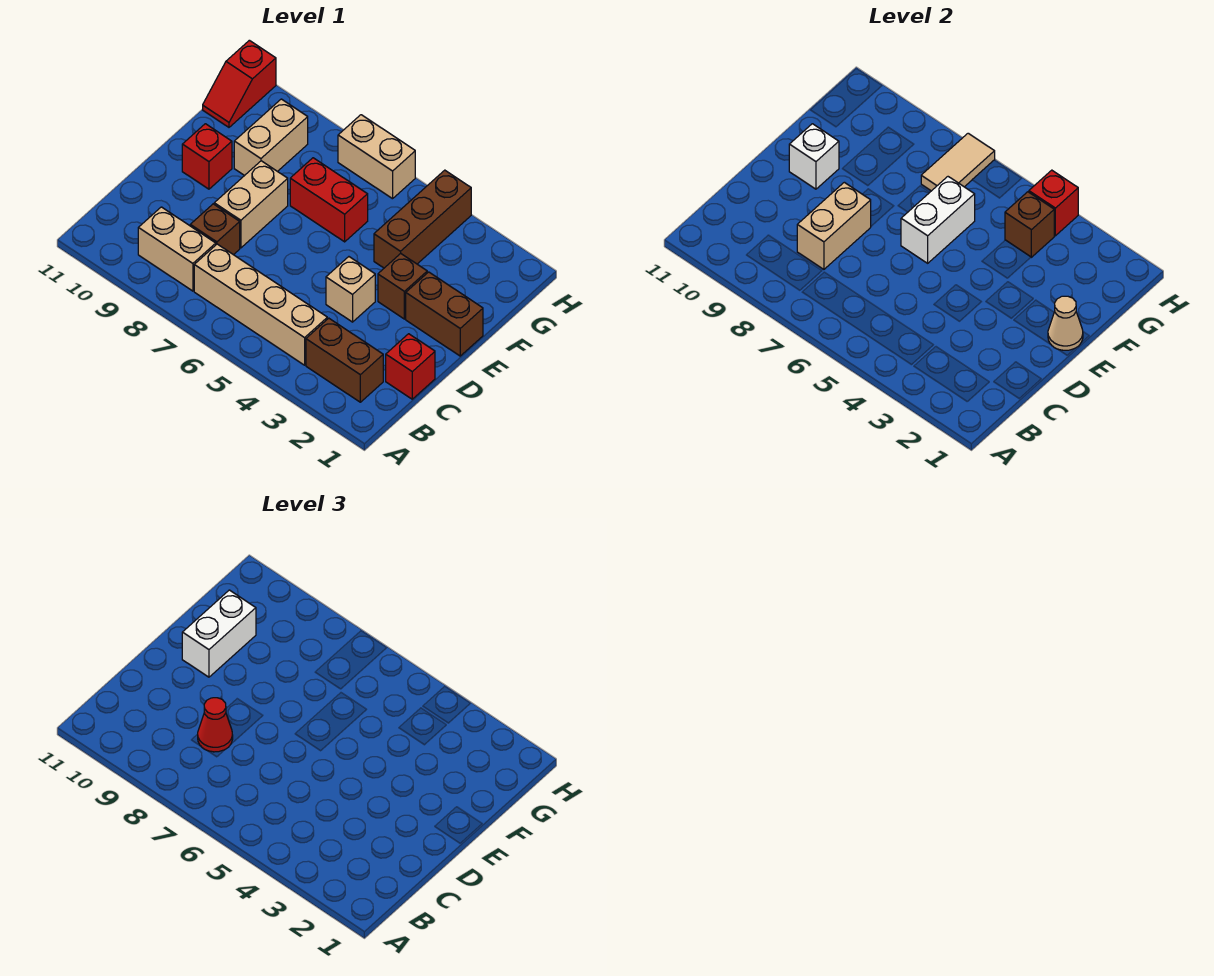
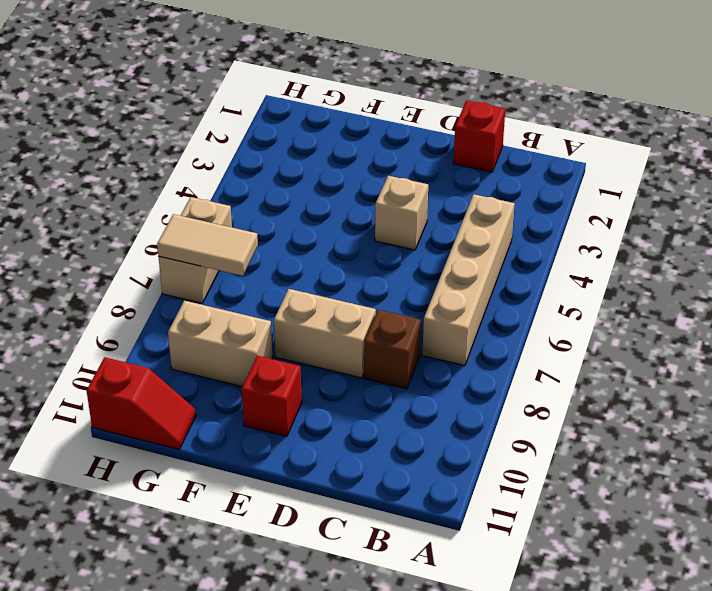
none -> brown 1x2 brick [306,318,383,402]
none -> tan 1x2 brick [138,207,216,291]
none -> brown 1x2 brick [406,272,483,356]

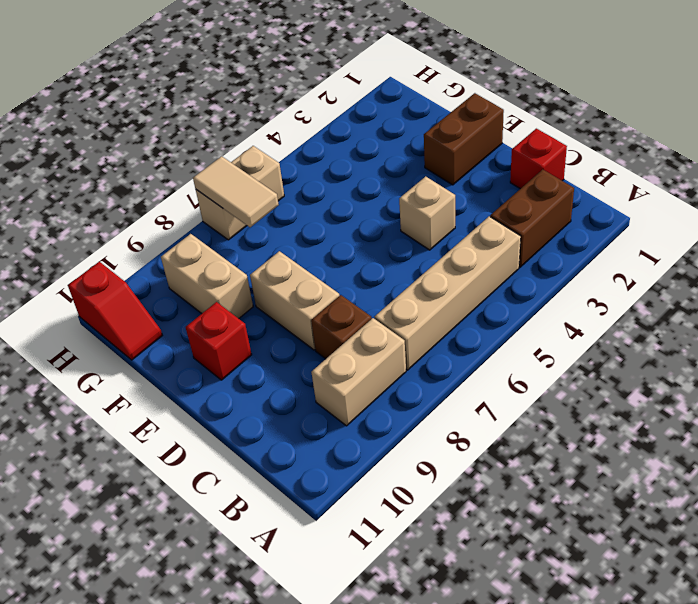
none -> brown 1x1 brick [378,254,427,319]
none -> brown 1x3 brick [374,170,471,268]
none -> red 1x2 brick [290,158,368,242]

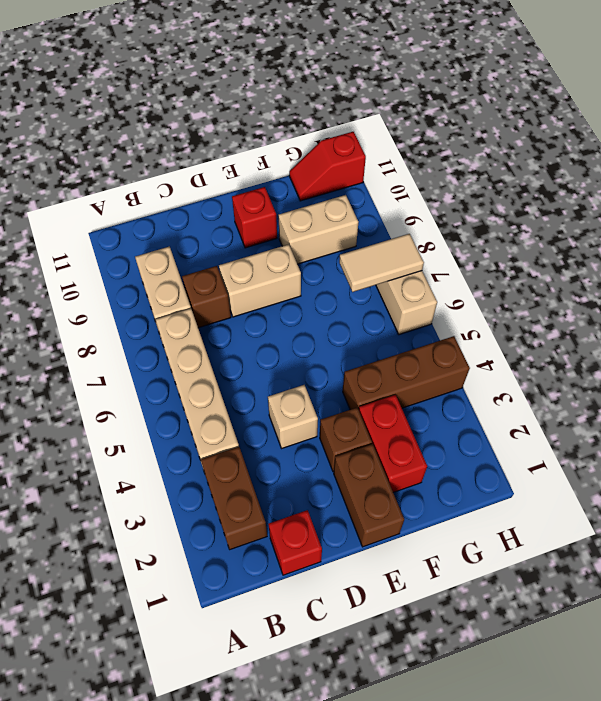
red 1x2 brick [359,395,427,492] -> red 1x2 brick moved to [290,158,368,242]
none -> tan 1x2 brick [797,182,871,269]
none -> tan 1x1 cone [1048,296,1083,350]
none -> white 1x2 brick [901,177,975,263]

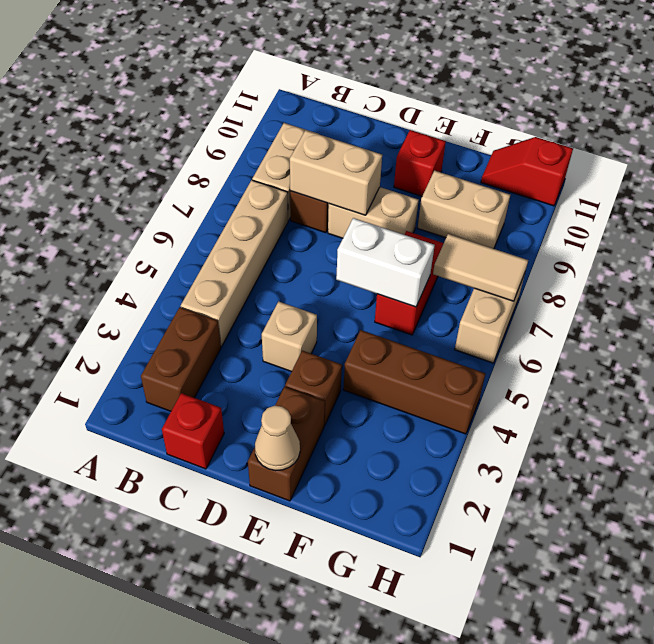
none -> white 1x1 brick [789,124,839,189]
none -> brown 1x1 brick [1005,192,1054,257]
none -> red 1x1 brick [1029,170,1078,236]

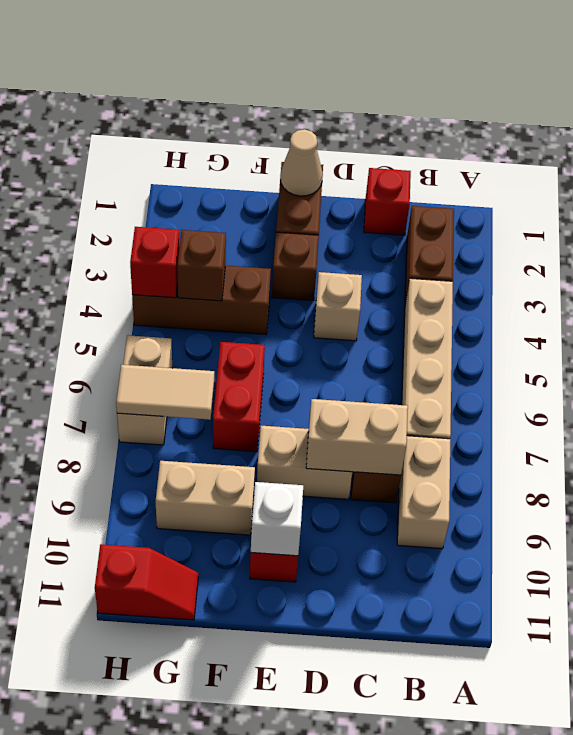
none -> white 1x2 brick [901,177,975,263]
none -> red 1x1 cone [198,698,233,752]
none -> white 1x2 brick [182,590,256,677]

